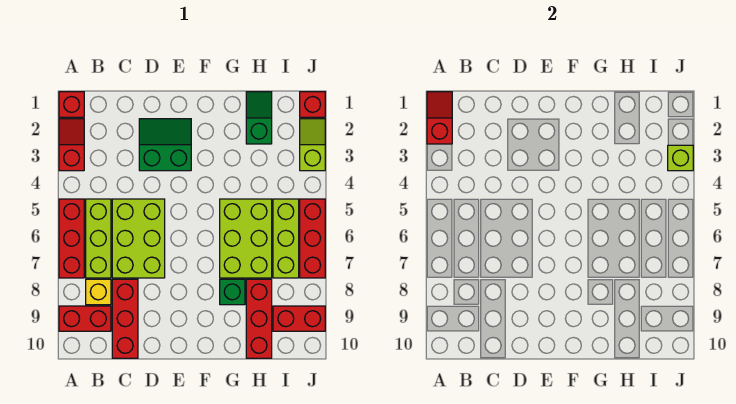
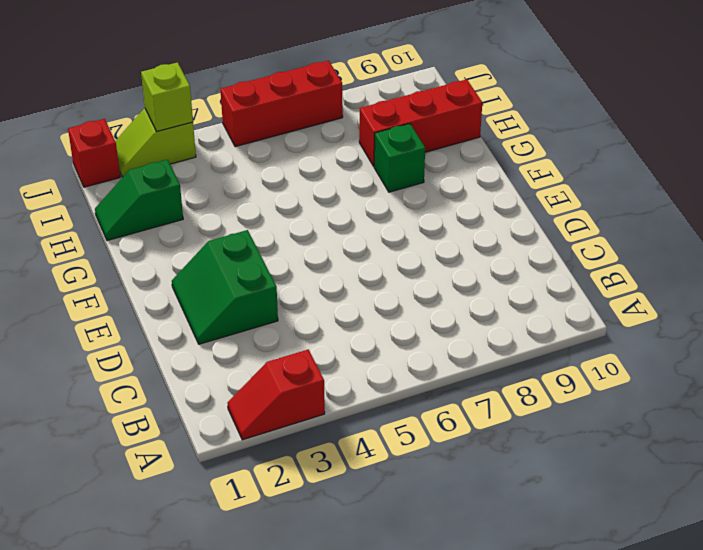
none -> red 1x1 brick [59,92,84,117]
none -> red 1x3 brick [59,199,84,278]
none -> red 1x2 brick [59,306,111,331]

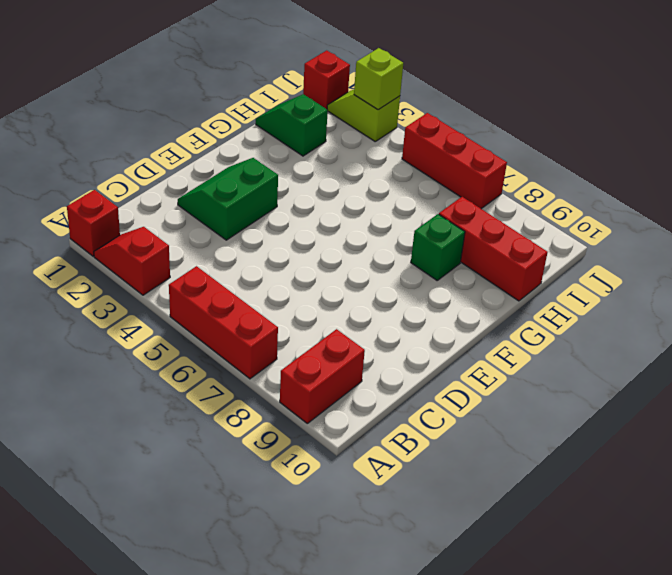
none -> lime 1x3 brick [86,199,111,278]
none -> yellow 1x1 brick [86,279,111,305]
none -> lime 2x3 brick [112,199,165,278]

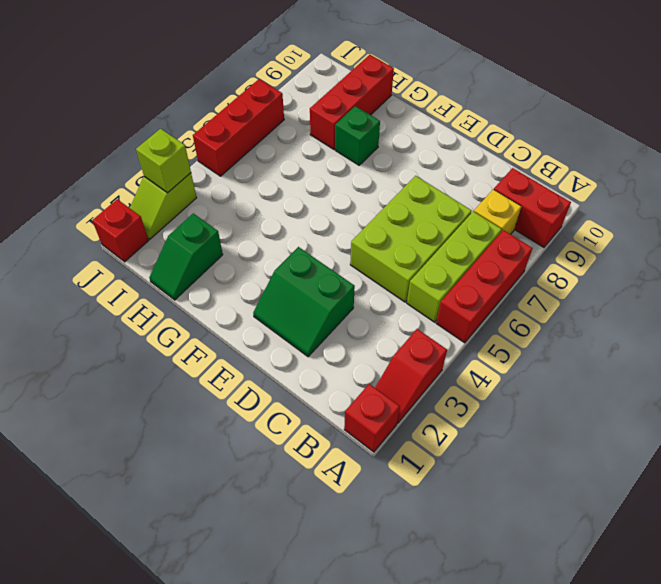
none -> red 1x3 brick [112,279,138,358]
none -> lime 2x3 brick [220,199,272,278]
none -> lime 1x3 brick [273,199,299,278]

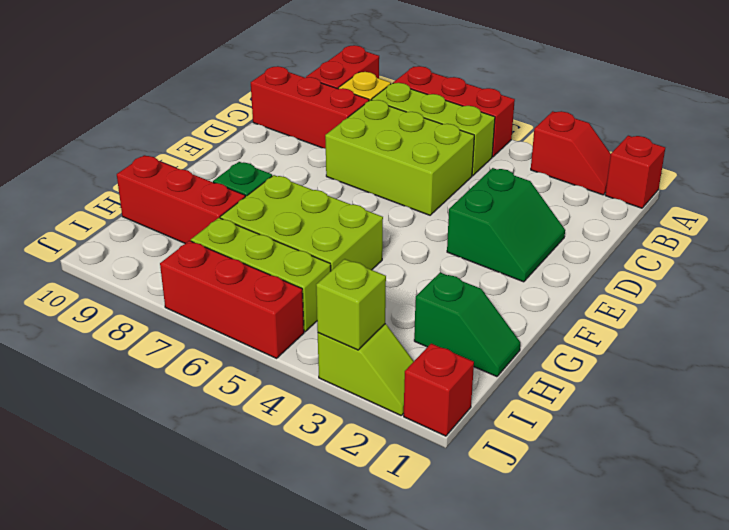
none -> red 1x2 brick [273,306,325,331]
none -> red 1x2 slope [427,92,452,144]

